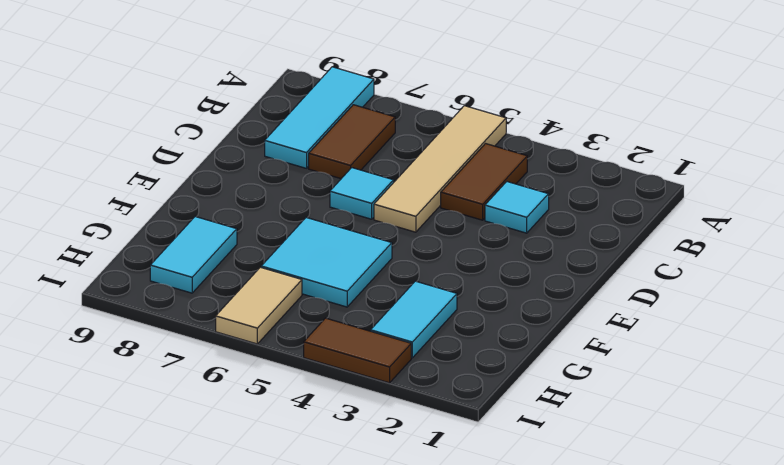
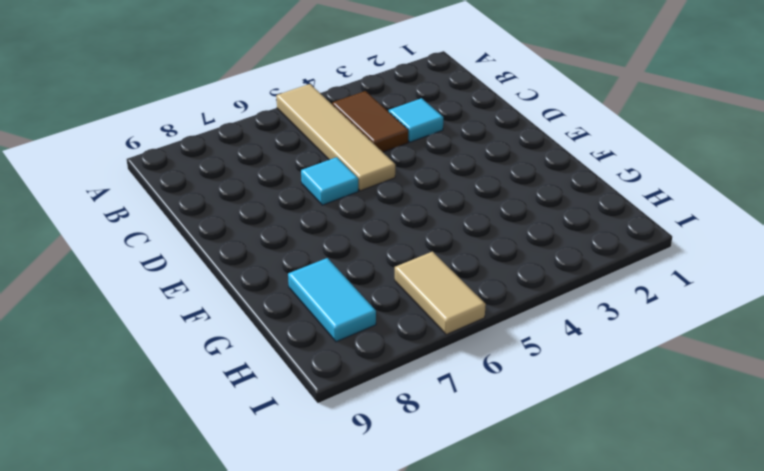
none -> cyan 1x3 tile [265,67,374,168]
none -> brown 1x2 tile [309,105,395,179]

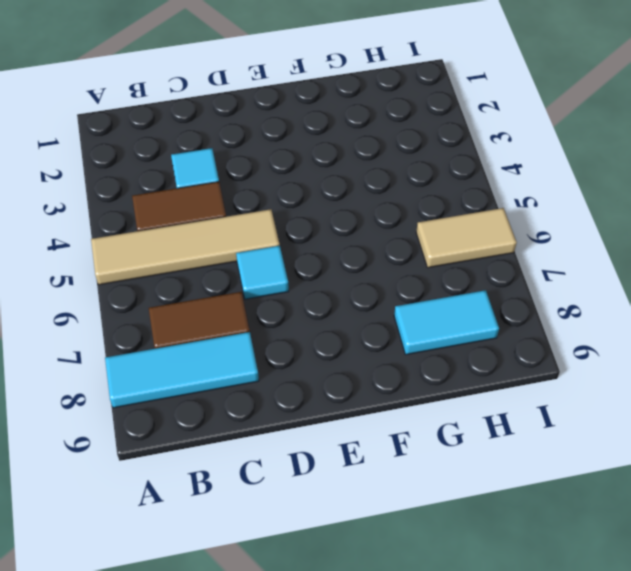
none -> cyan 2x2 tile [261,218,392,307]
none -> cyan 1x2 tile [371,281,457,358]

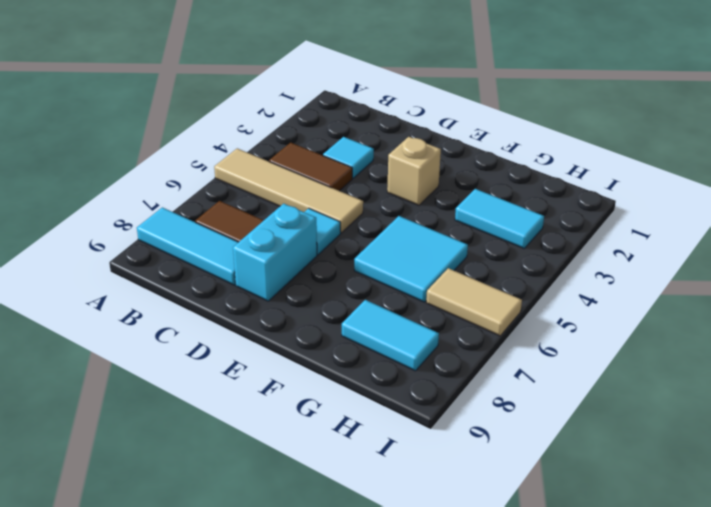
cyan 1x2 brick [233,204,317,301] -> none
tan 1x1 brick [387,137,441,205] -> none
none -> brown 1x2 tile [304,318,411,383]

